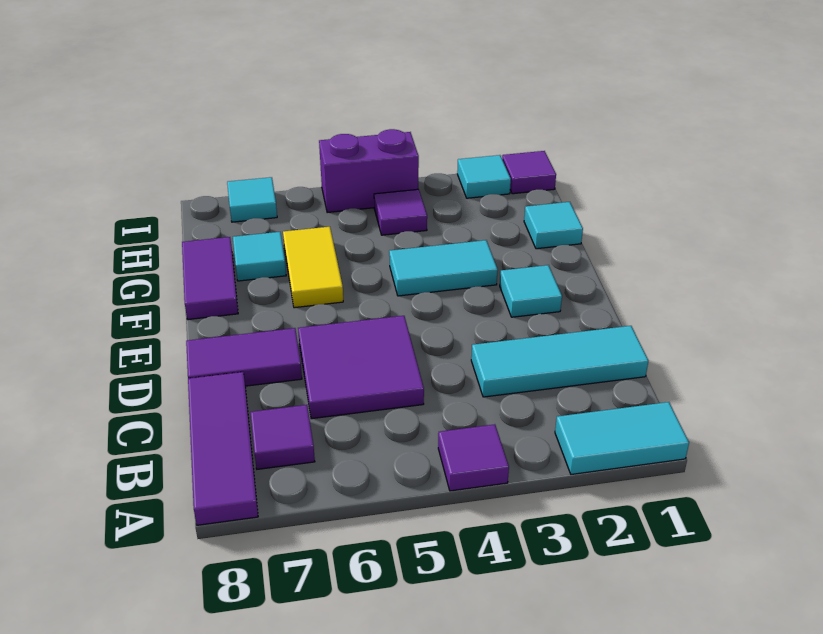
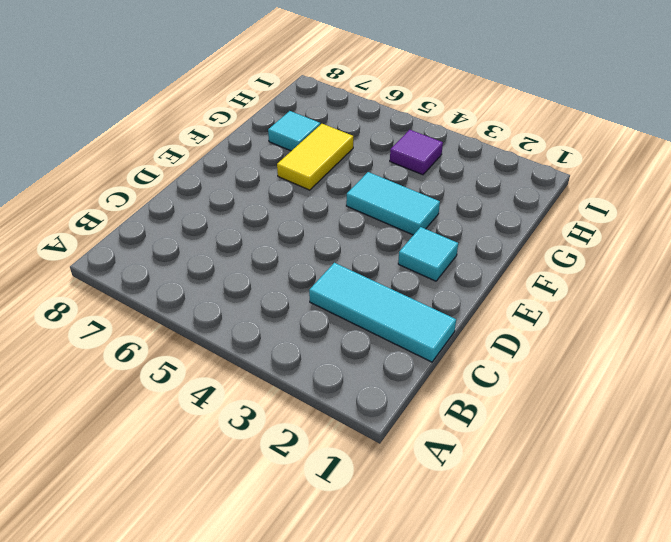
none -> cyan 1x2 tile [555,402,689,474]
none -> purple 1x1 tile [438,424,509,491]
none -> purple 1x3 tile [188,372,258,525]

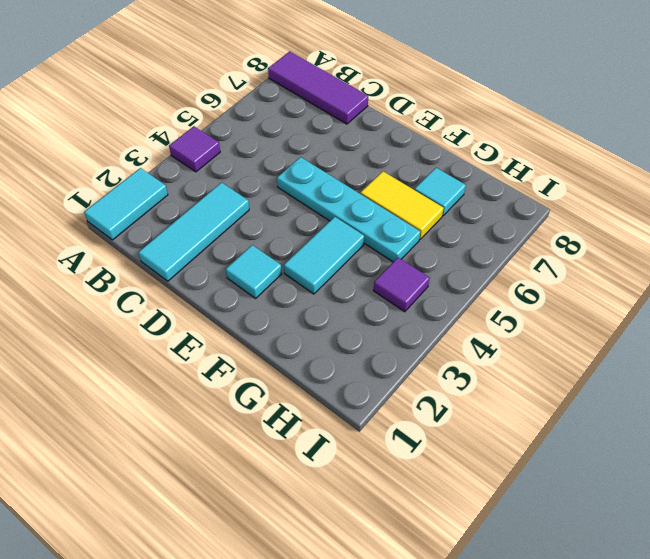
cyan 1x4 plate [277,157,420,262] -> purple 2x2 tile [298,316,424,419]
none -> purple 1x1 tile [250,405,315,469]
none -> purple 1x2 tile [186,328,302,386]
none -> purple 1x2 tile [182,237,238,320]

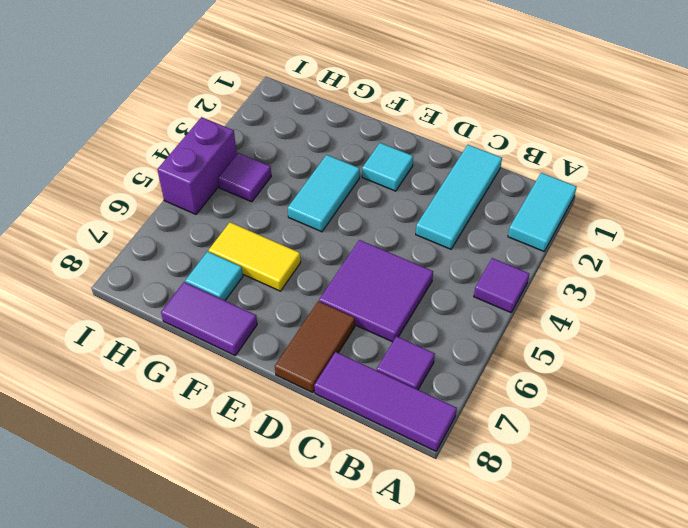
brown 1x2 tile [275,301,355,393] -> purple 1x2 tile [186,328,302,386]
none -> cyan 1x1 tile [524,202,583,249]
none -> purple 1x1 tile [502,151,556,194]
none -> cyan 1x1 tile [457,155,511,198]

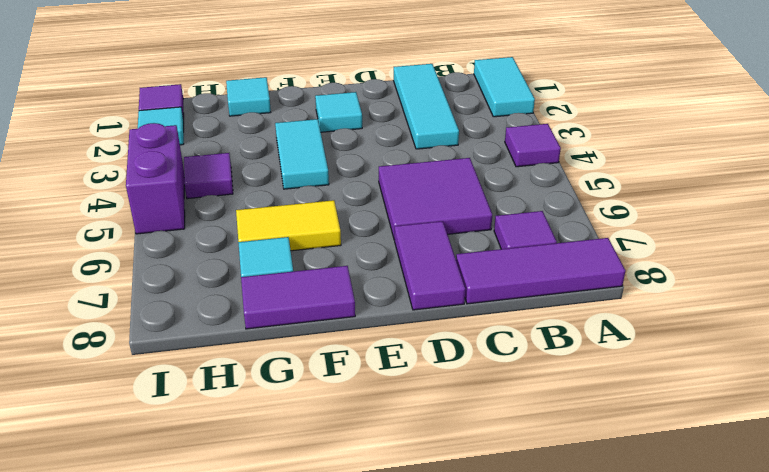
none -> cyan 1x1 tile [227,177,277,222]

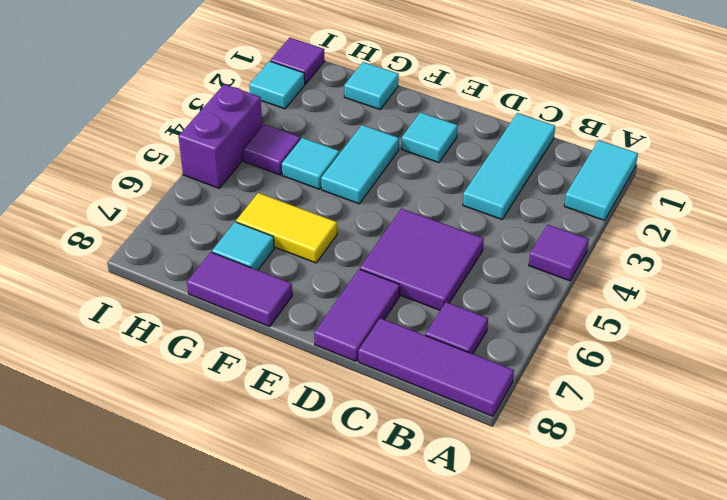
cyan 1x1 tile [282,138,339,189] -> cyan 1x1 tile moved to [227,177,277,222]

